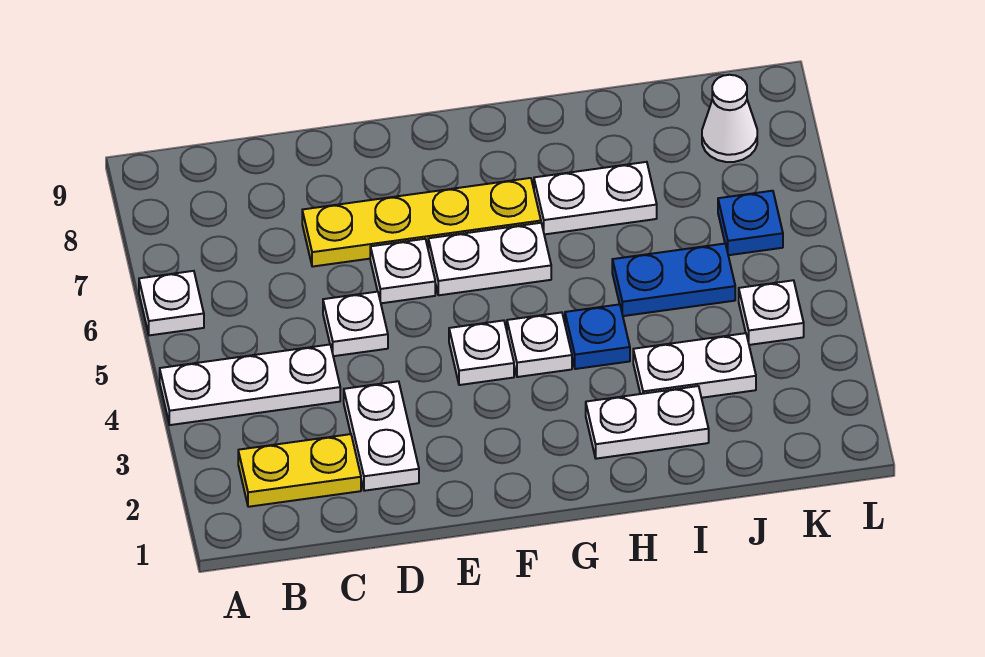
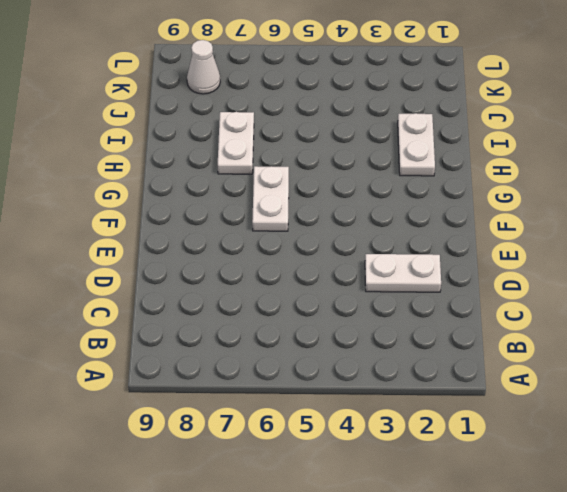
none -> white 1x3 plate [160,345,340,425]
none -> white 1x1 plate [139,271,204,335]
none -> yellow 1x2 plate [238,434,361,507]

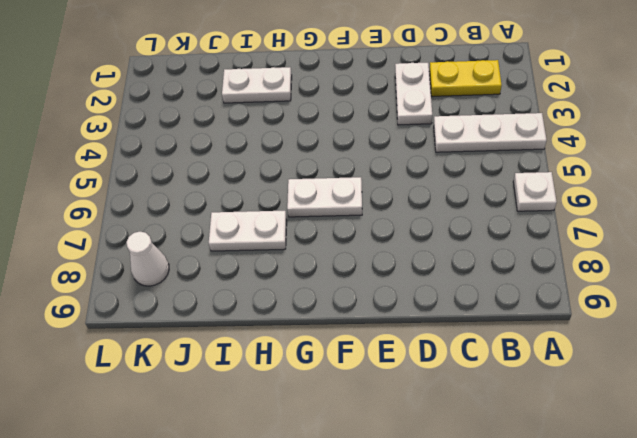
none -> white 1x1 plate [323,292,388,356]
none -> yellow 1x4 plate [302,178,541,267]
none -> white 1x1 plate [370,239,435,303]

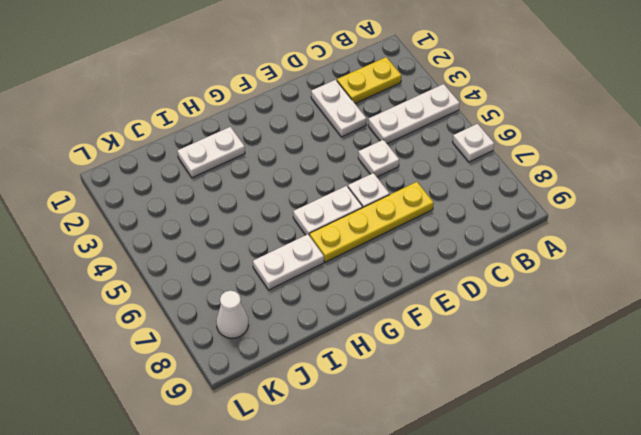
none -> white 1x1 plate [449,320,514,385]
none -> white 1x1 plate [507,312,572,377]
none -> blue 1x1 plate [565,304,630,369]

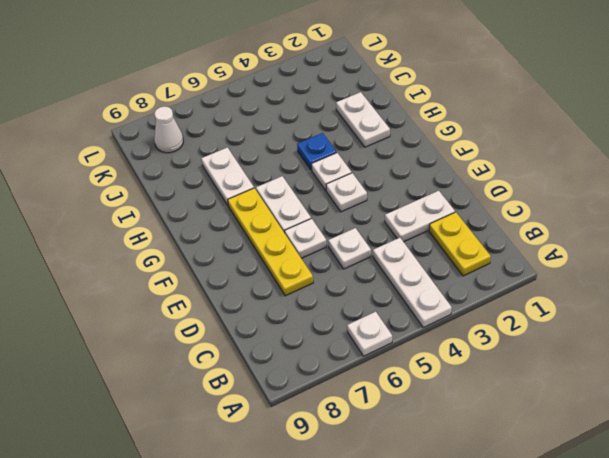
none -> white 1x2 plate [633,333,756,398]
none -> blue 1x2 plate [612,244,735,316]
none -> white 1x1 plate [739,280,804,345]

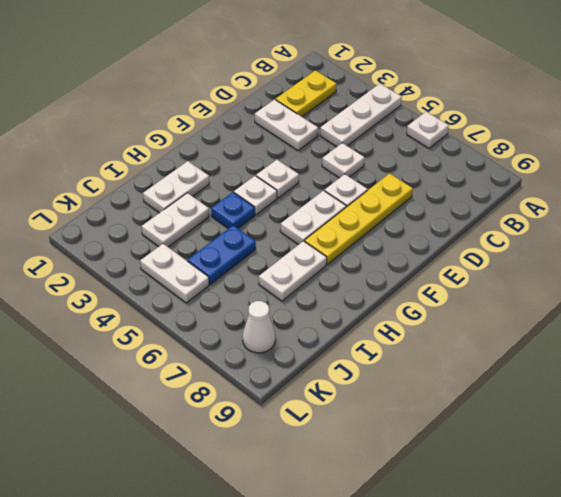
white 1x2 plate [140,244,209,303] -> white 1x1 plate [739,280,804,345]
none -> blue 1x1 plate [718,191,783,255]

